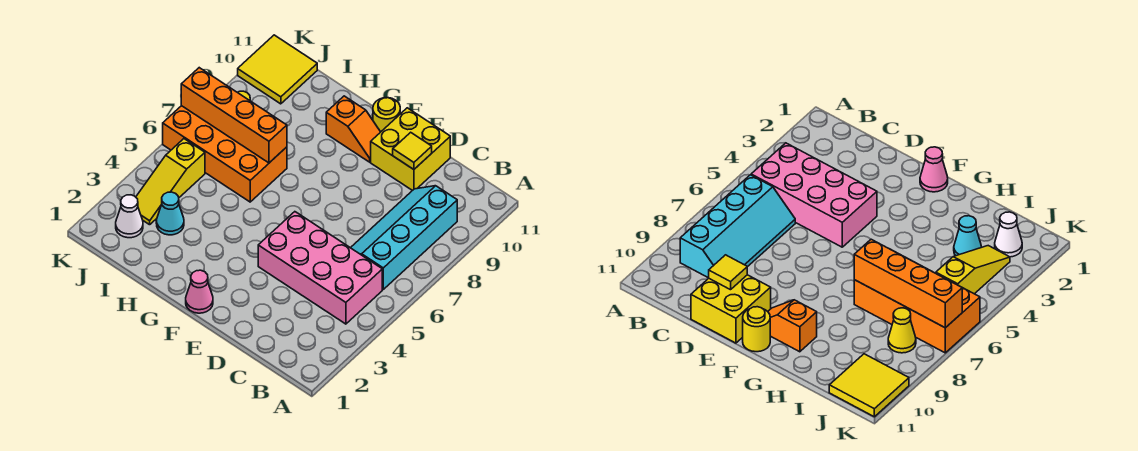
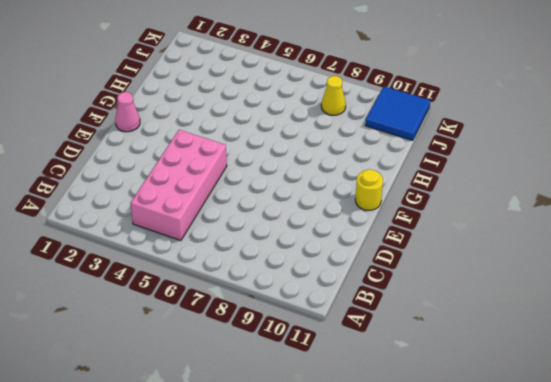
blue 2x2 tile [365,87,430,140] -> yellow 2x2 tile [238,35,317,104]
none -> cyan 2x4 slope [351,186,457,289]
none -> yellow 2x2 brick [371,108,450,191]
none -> orange 1x2 slope [326,96,380,162]

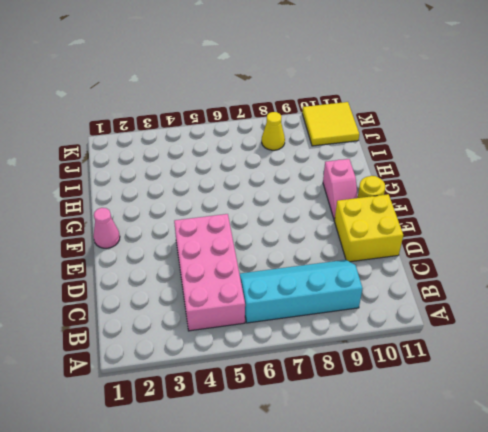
pink 1x2 slope [323,159,358,220] -> orange 1x2 slope [326,96,380,162]
none -> orange 2x4 brick [163,106,287,202]
none -> cyan 1x1 cone [156,192,184,235]
none -> white 1x1 cone [116,195,143,238]

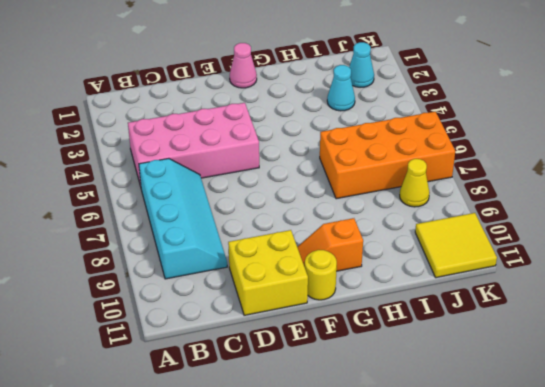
cyan 1x1 cone [349,42,374,87] -> white 1x1 cone [116,195,143,238]
none -> yellow 1x3 slope [136,139,205,225]
none -> yellow 1x1 tile [393,132,432,169]
none -> orange 1x4 brick [181,68,287,163]

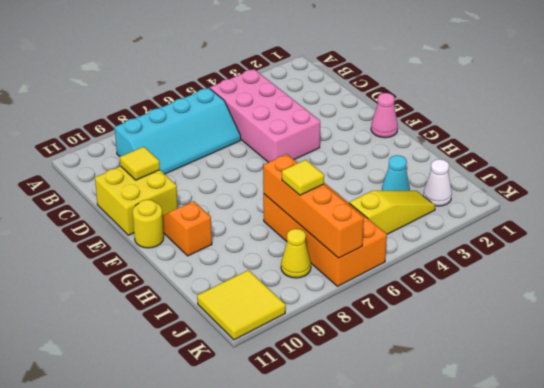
yellow 1x1 tile [282,160,324,195] -> none

